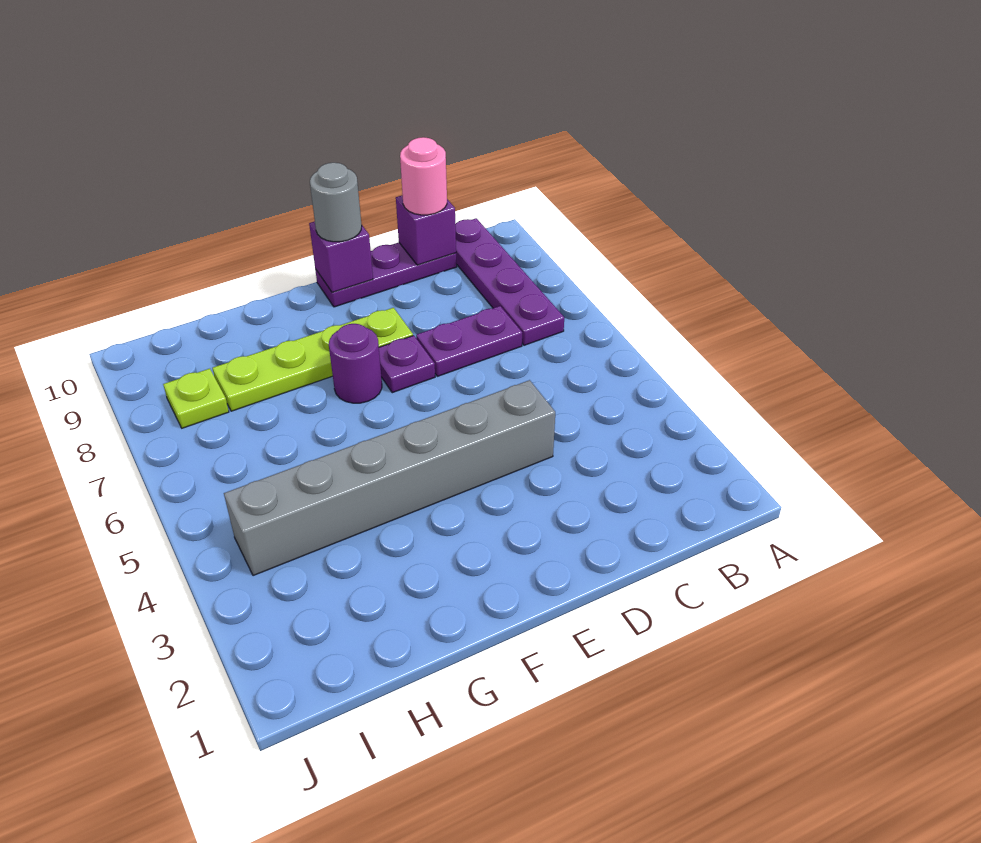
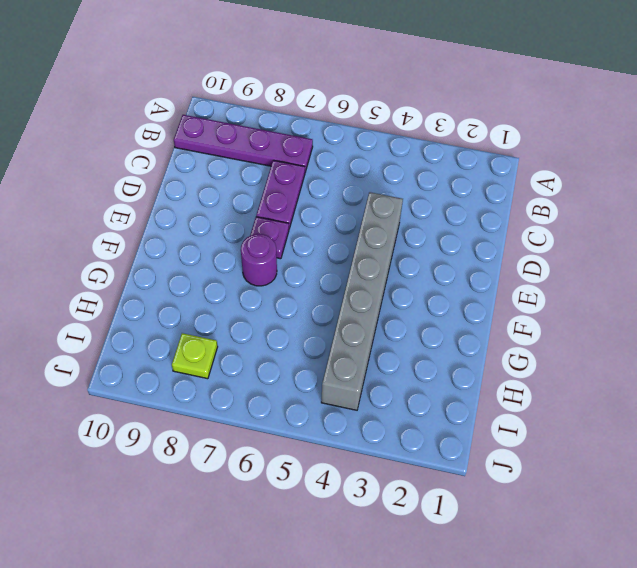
none -> purple 1x3 plate [315,243,457,307]
none -> lime 1x4 plate [212,308,413,411]
none -> purple 1x1 brick [396,195,456,265]

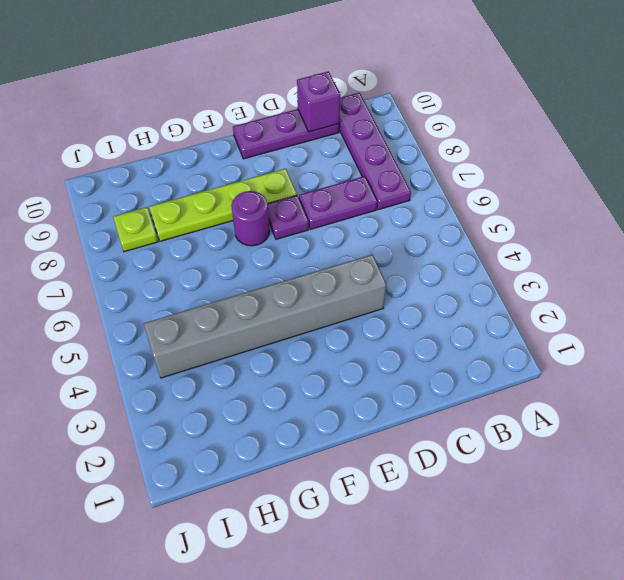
none -> purple 1x1 brick [309,221,373,292]
none -> pink 1x1 round brick [400,137,447,215]
none -> grey 1x1 round brick [310,163,362,242]

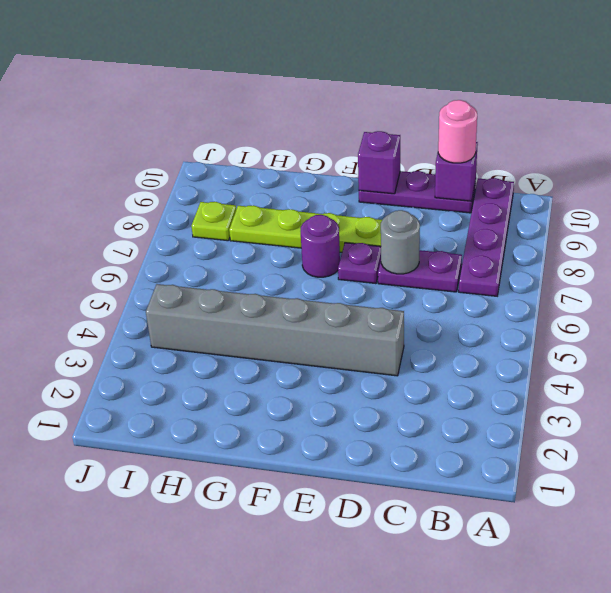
grey 1x1 round brick [381,210,420,274] -> grey 1x1 round brick moved to [310,163,362,242]

